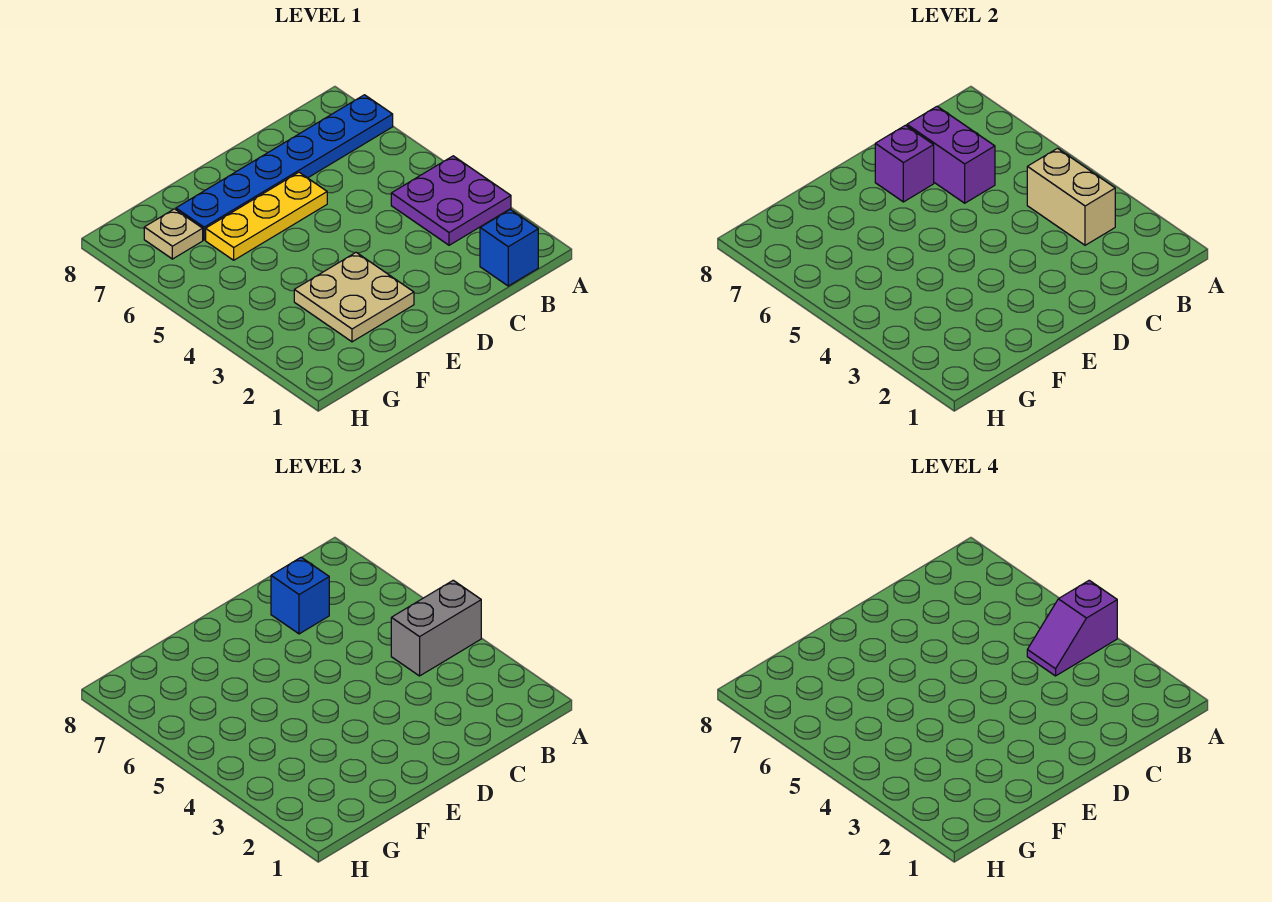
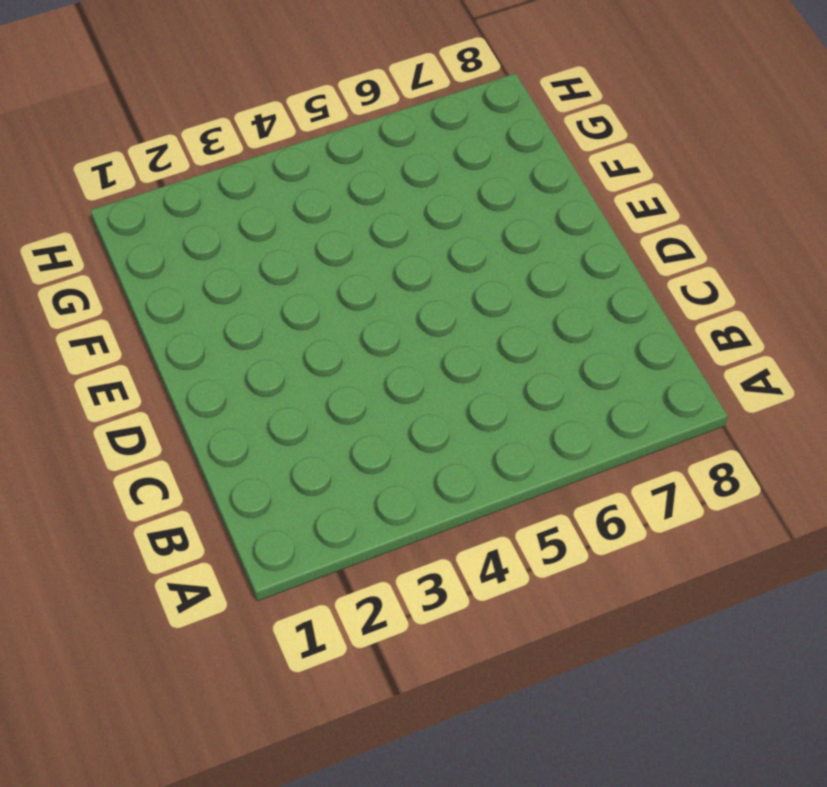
none -> purple 2x2 plate [391,156,511,245]
none -> blue 1x6 plate [176,95,393,240]
none -> blue 1x1 brick [480,209,538,286]

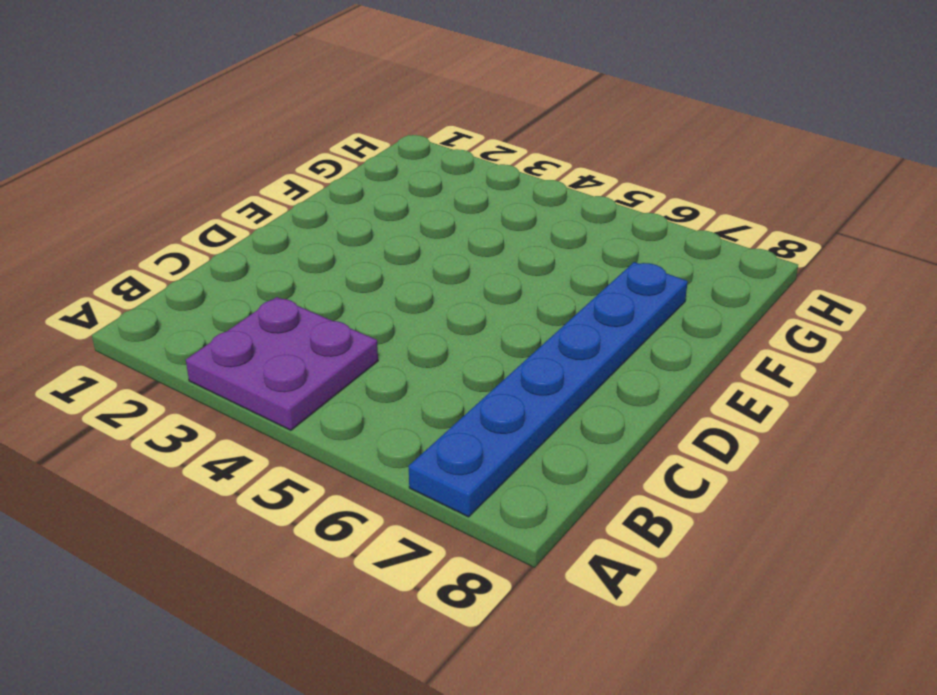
none -> blue 1x1 brick [480,209,538,286]
none -> yellow 1x3 plate [206,172,327,260]
none -> tan 2x2 plate [294,252,414,342]

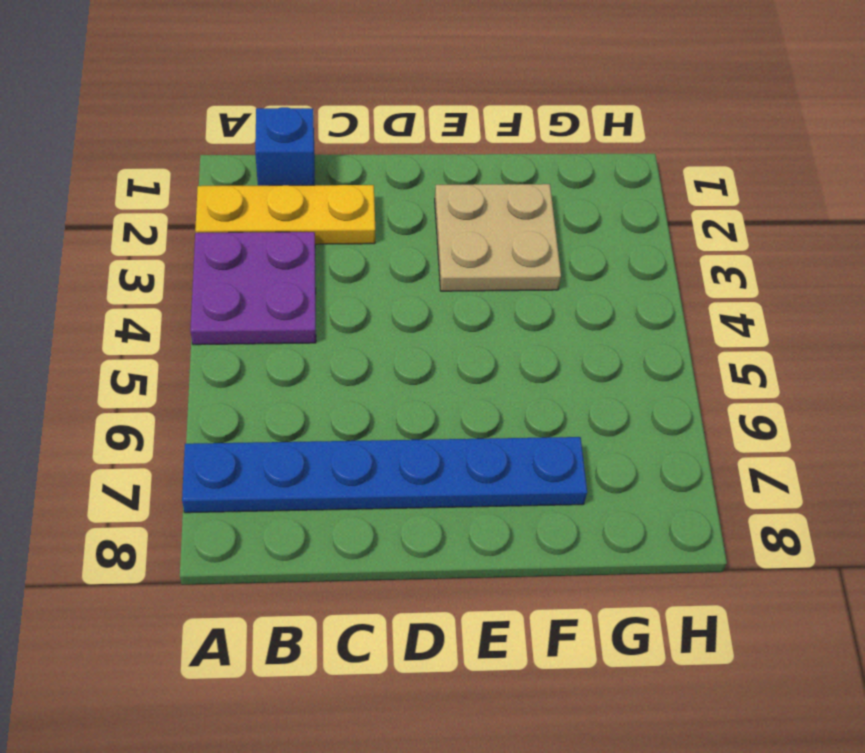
yellow 1x3 plate [195,185,375,244] -> yellow 1x3 plate moved to [206,172,327,260]
none -> tan 1x1 plate [144,209,203,259]
none -> tan 1x2 brick [1027,148,1115,245]
none -> purple 1x2 brick [907,106,995,203]

